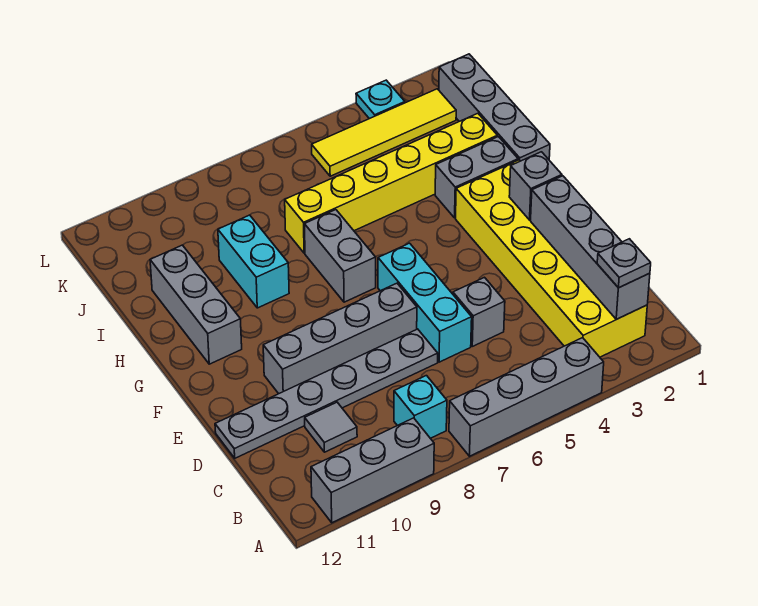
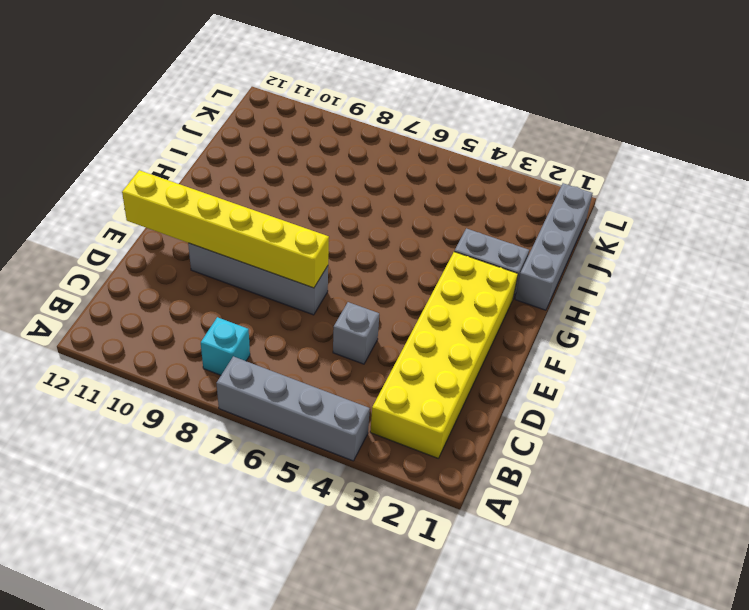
yellow 1x6 brick [122,170,329,288] -> yellow 1x6 brick moved to [285,113,497,253]
none -> grey 1x3 brick [311,418,434,523]
none -> grey 1x1 tile [305,402,357,452]
none -> cyan 1x3 brick [378,243,472,362]

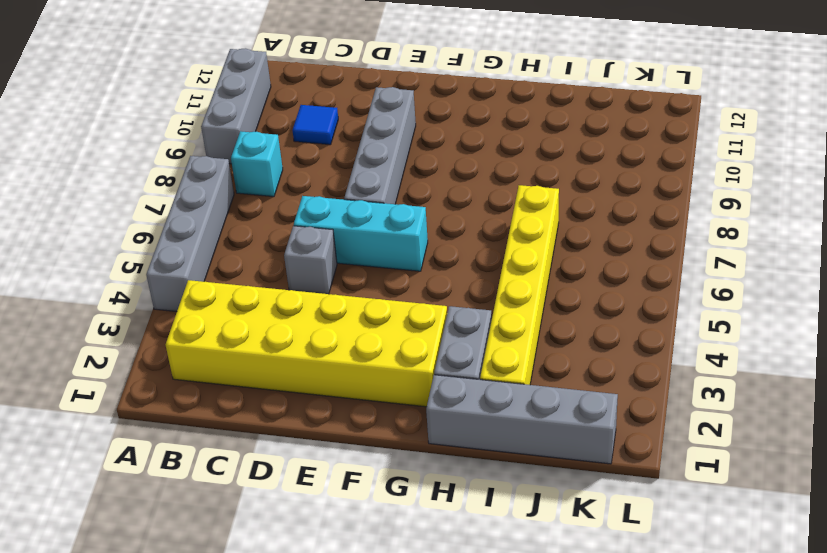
blue 1x1 tile [292,105,338,145] -> grey 1x1 tile [305,402,357,452]
none -> grey 1x6 plate [215,329,438,458]
none -> grey 1x2 brick [304,210,376,302]
none -> grey 1x3 brick [150,245,242,364]

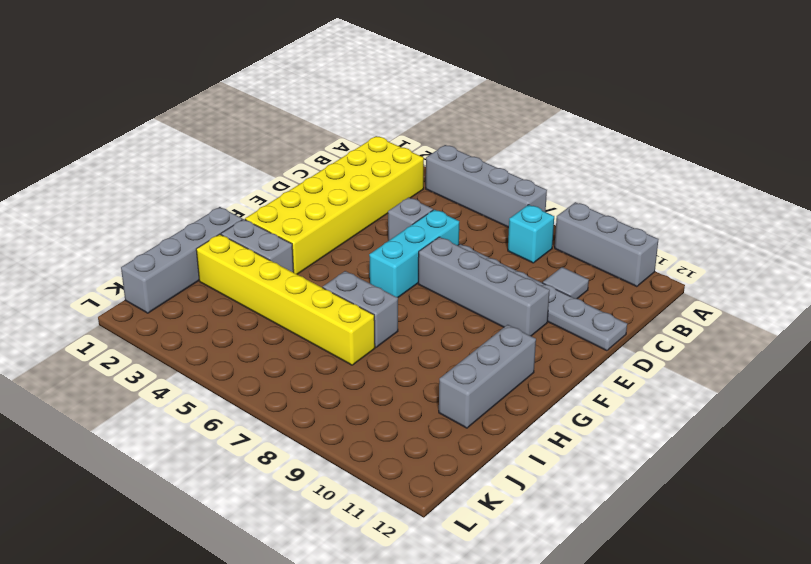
grey 1x2 brick [323,271,398,347] -> grey 1x2 brick turned to [304,210,376,302]
none -> cyan 1x2 brick [218,215,289,308]
none -> yellow 1x4 tile [312,89,456,176]
none -> cyan 1x1 plate [356,80,405,119]

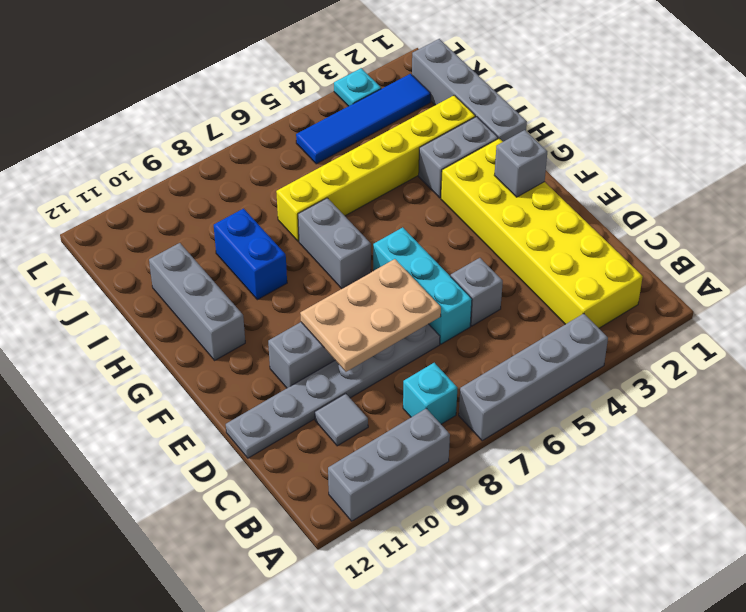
tan 2x3 plate [300,259,441,372] -> none
blue 1x2 brick [214,209,287,300] -> cyan 1x2 brick [218,215,289,308]
blue 1x4 tile [296,74,431,164] -> yellow 1x4 tile [312,89,456,176]
none -> grey 1x4 brick [531,176,650,319]
none -> grey 1x1 plate [597,239,651,288]

